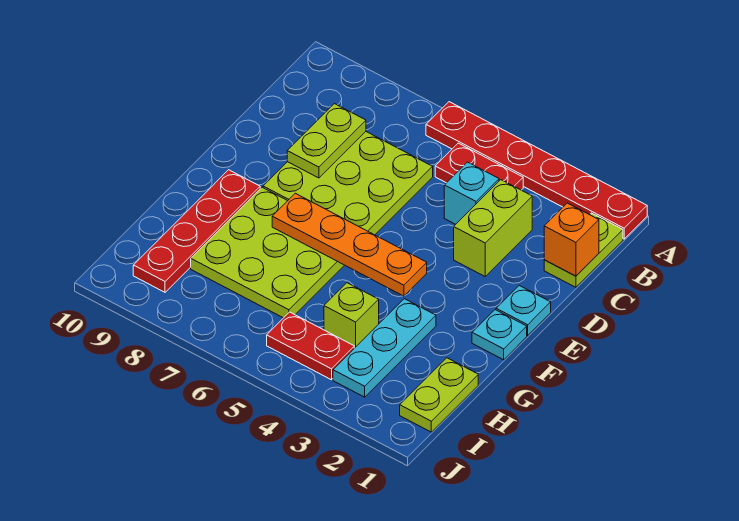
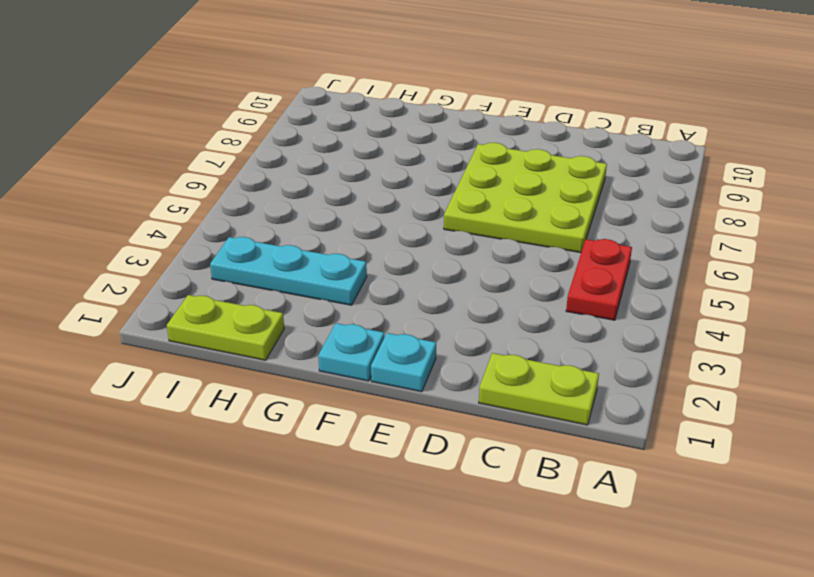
none -> red 1x6 plate [426,102,647,239]
none -> lime 1x2 brick [454,180,532,276]
none -> cyan 1x1 brick [444,162,499,224]

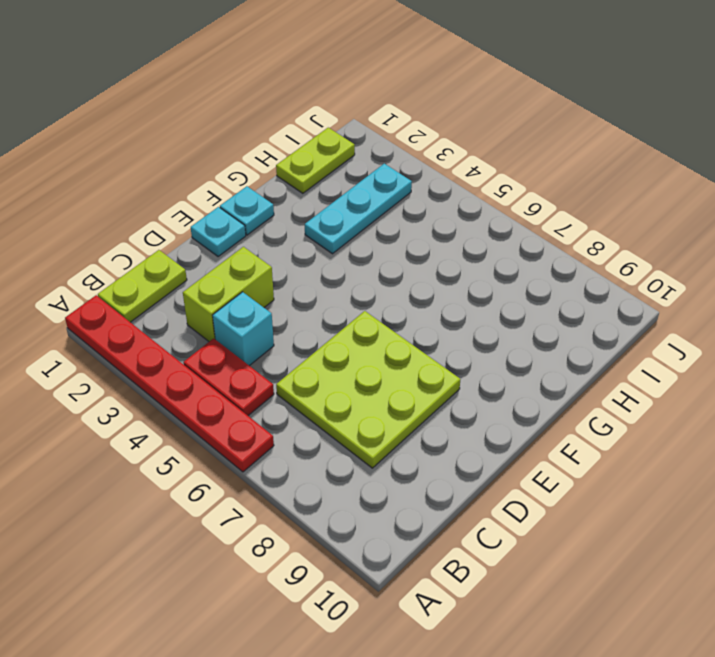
none -> lime 3x3 plate [191,187,344,318]
none -> red 1x4 plate [133,170,260,292]
none -> lime 1x1 brick [324,283,379,348]

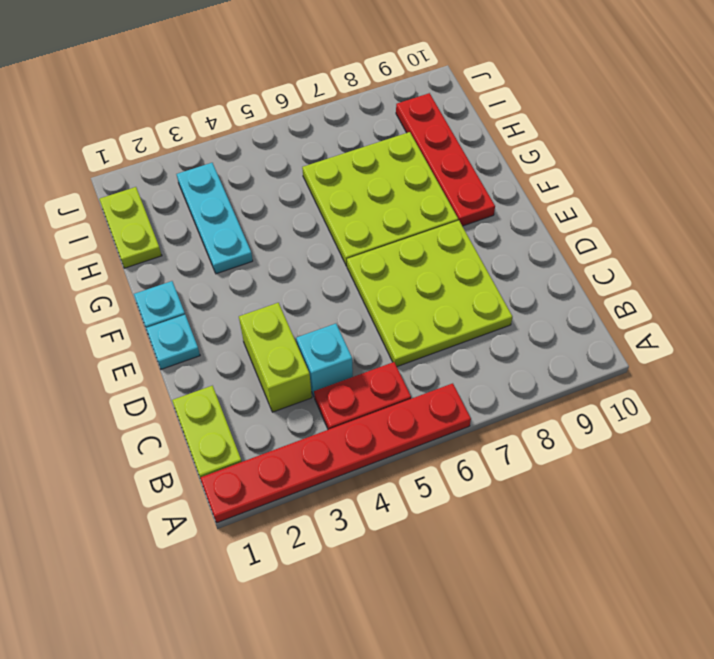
none -> lime 1x1 brick [324,283,379,348]
none -> red 1x2 plate [267,312,354,380]
none -> orange 1x1 brick [544,203,599,276]

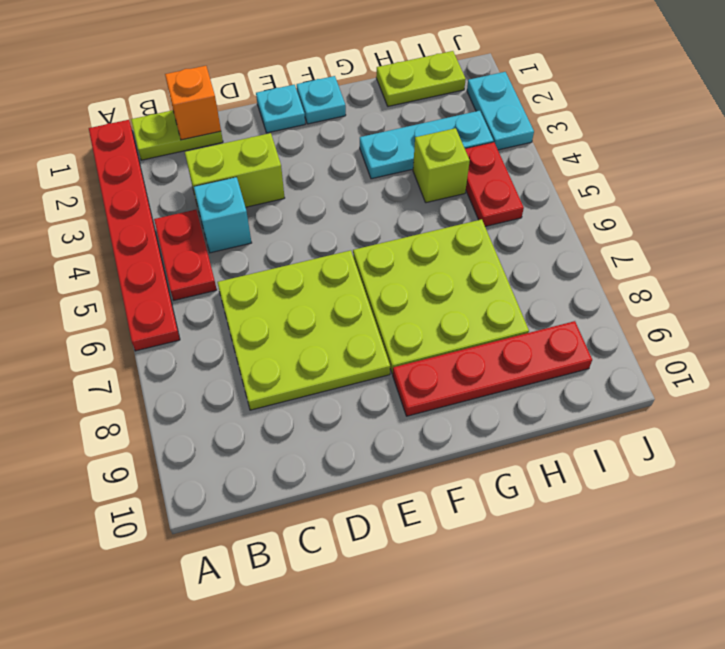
cyan 1x2 plate [467,72,534,150] -> none
none -> lime 1x2 plate [287,104,366,178]
none -> orange 1x4 plate [272,193,427,296]

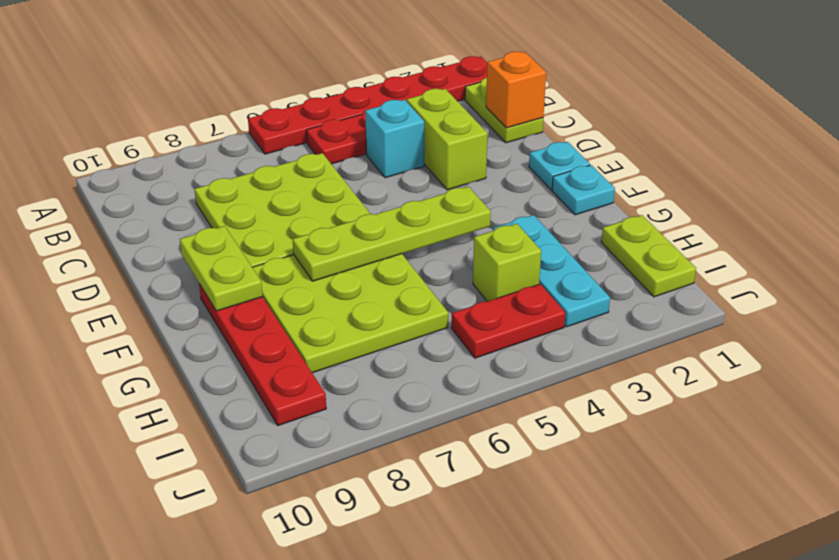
lime 1x2 plate [180,226,263,311] -> lime 1x2 plate moved to [287,104,366,178]
lime 1x4 plate [293,187,491,281] -> orange 1x4 plate [272,193,427,296]

